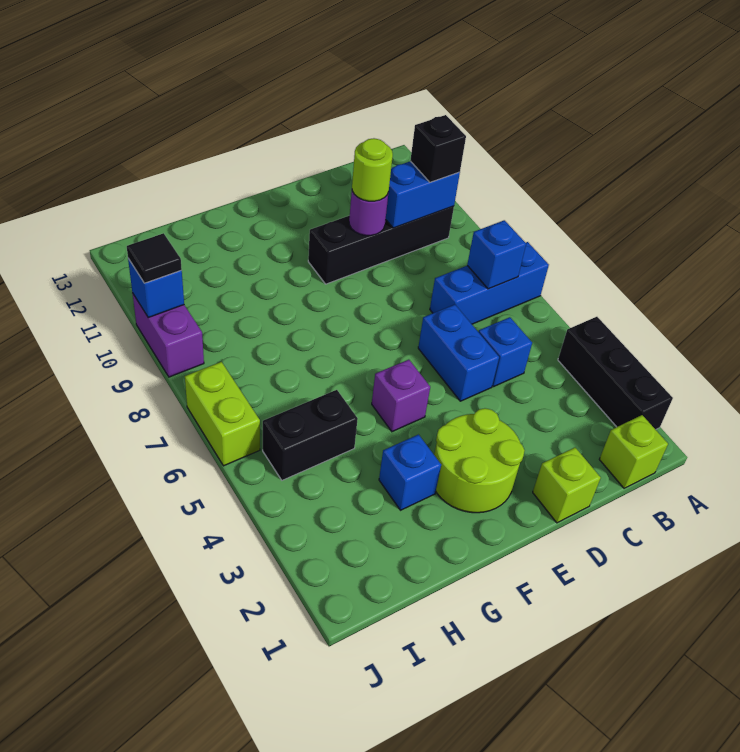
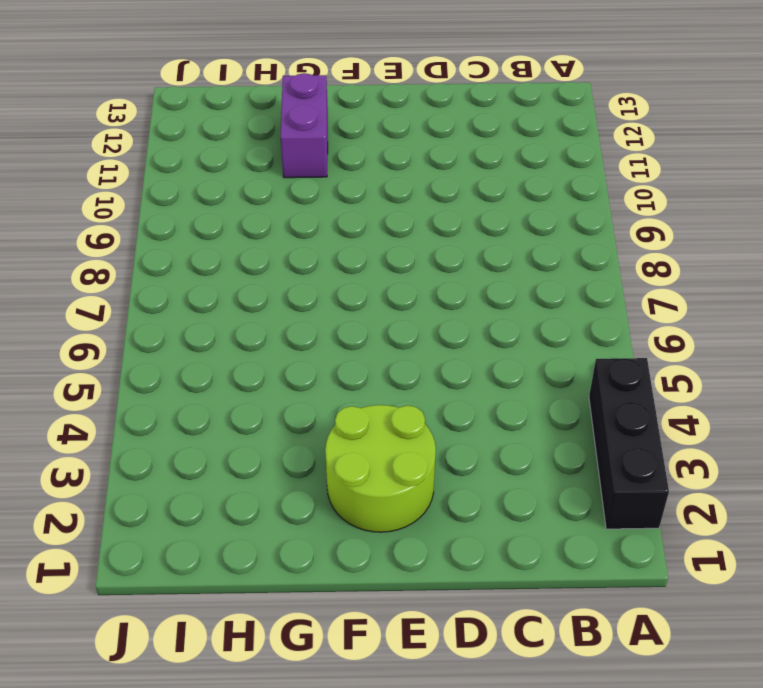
purple 1x2 brick [280,73,328,178] -> purple 1x2 brick moved to [132,293,204,377]
none -> blue 1x3 brick [430,242,549,324]
none -> lime 1x1 brick [599,415,668,488]
none -> black 1x4 brick [308,206,454,284]

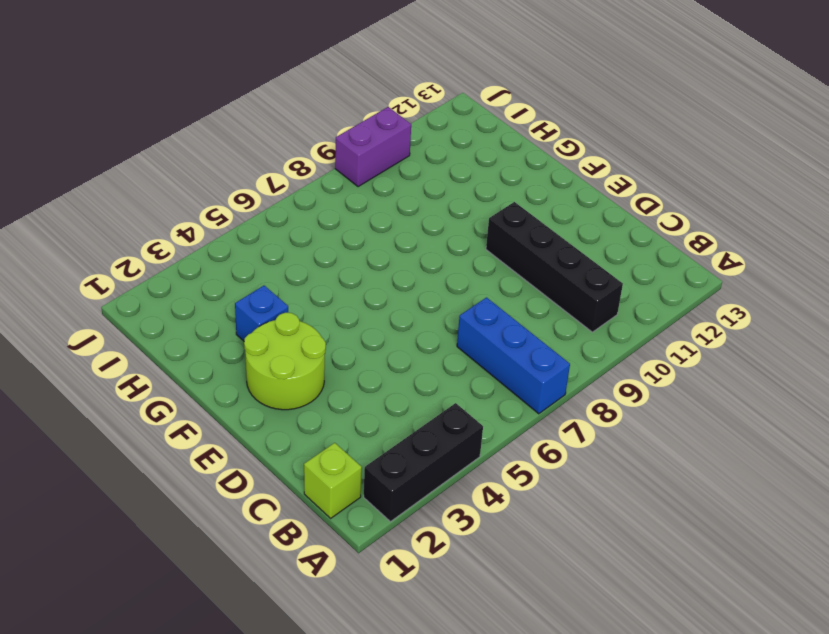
none -> blue 1x1 brick [479,317,532,387]
none -> lime 1x1 brick [533,448,601,523]
none -> blue 1x2 brick [418,305,499,401]

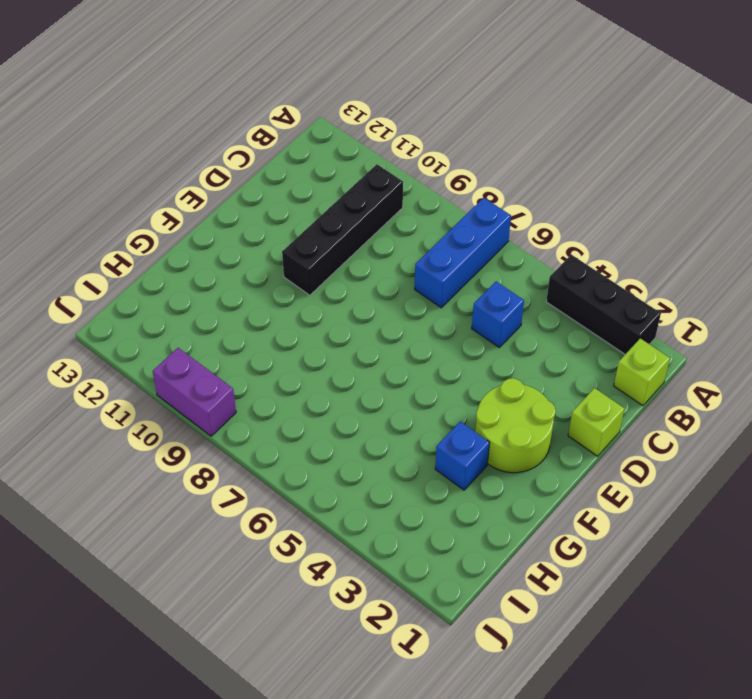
none -> blue 1x2 brick [418,305,499,401]
none -> purple 1x1 brick [372,360,430,432]
none -> black 1x2 brick [263,390,358,480]

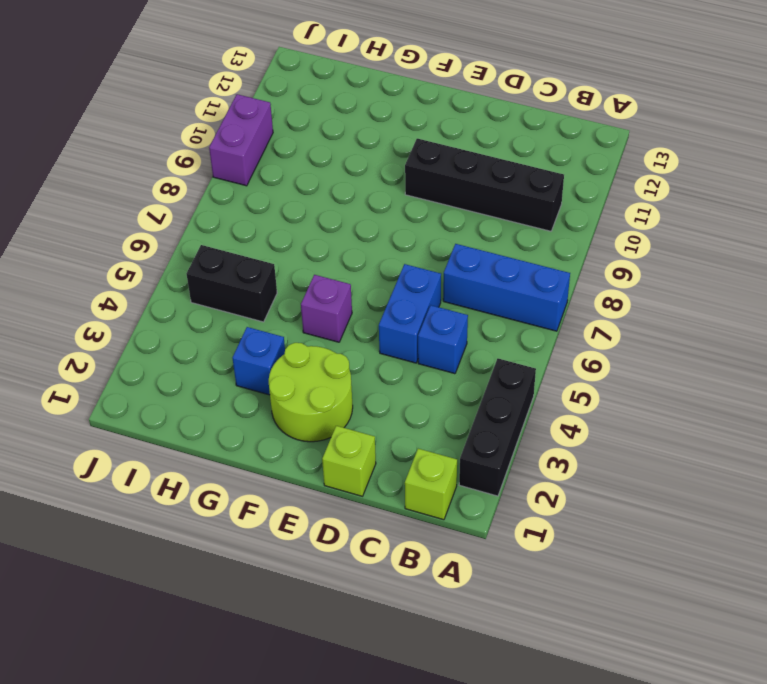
none -> lime 1x2 brick [185,362,260,466]
none -> blue 1x1 brick [467,220,526,289]
none -> blue 1x2 brick [386,161,460,228]

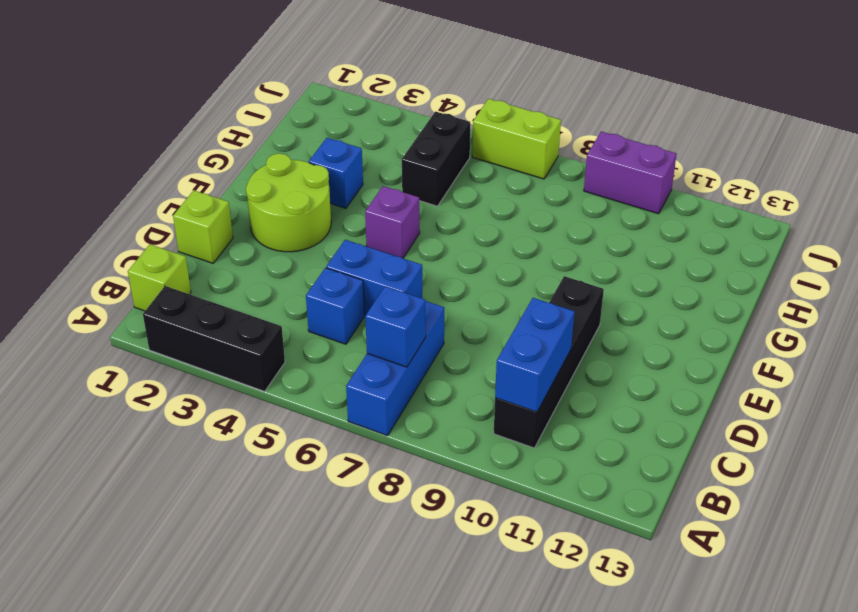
none -> purple 1x1 round brick [349,191,388,236]
none -> blue 1x1 brick [128,259,184,318]
none -> black 1x1 brick [410,115,466,182]

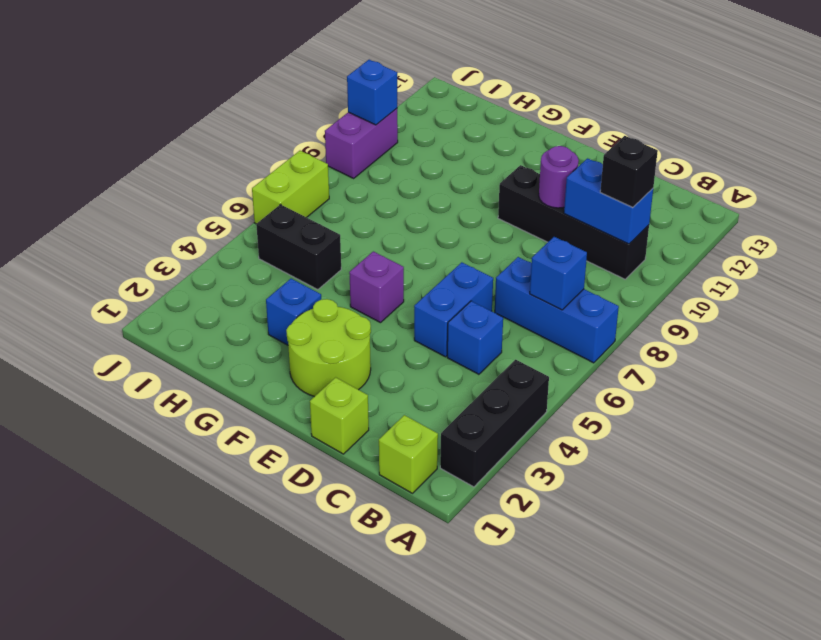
none -> lime 1x1 round brick [352,138,393,201]
none -> black 1x1 tile [127,233,182,283]

